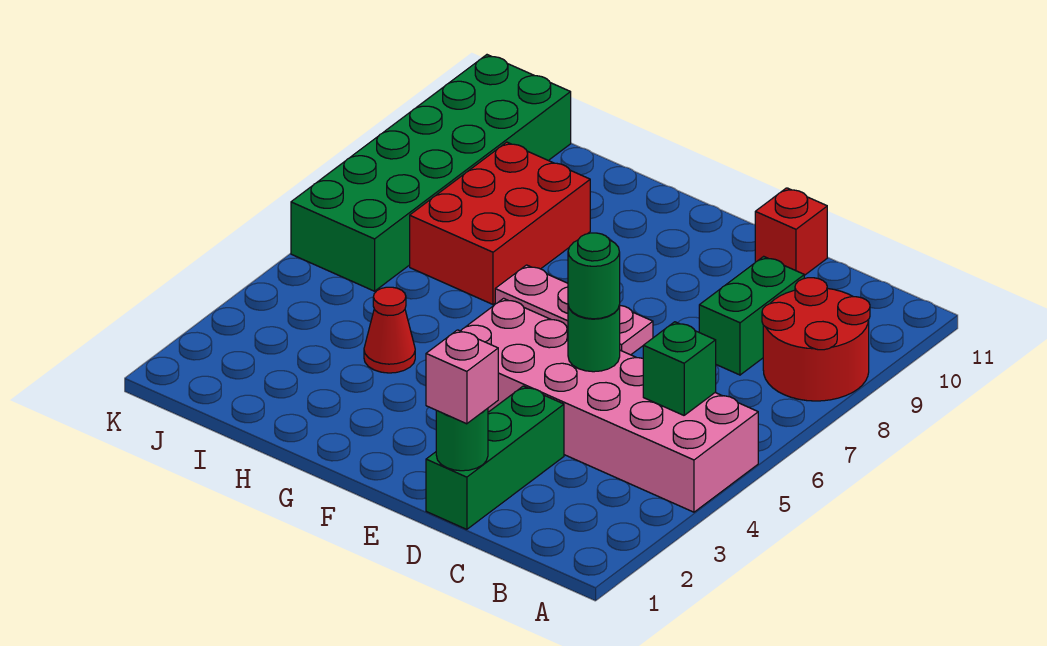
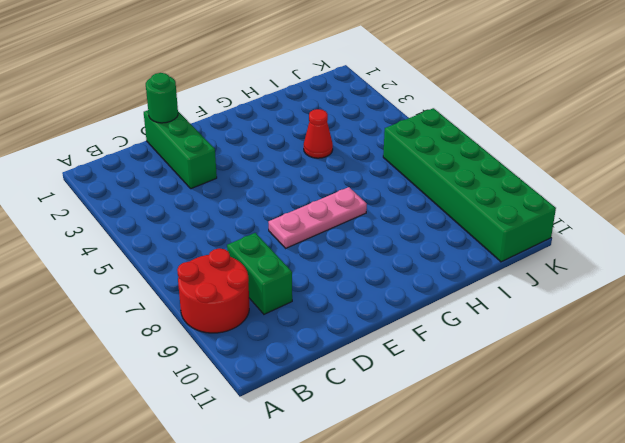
none -> pink 2x6 brick [461,298,758,512]
none -> red 1x1 brick [755,188,827,275]
none -> red 2x3 brick [410,142,590,304]

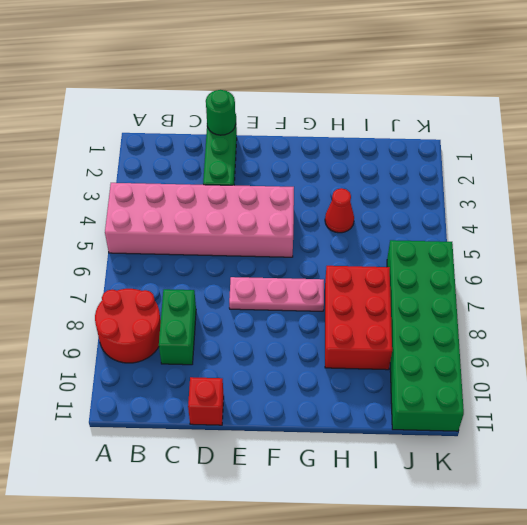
none -> green 1x1 brick [643,322,716,415]
none -> green 1x1 round brick [568,305,620,372]
none -> pink 1x1 brick [426,330,498,424]

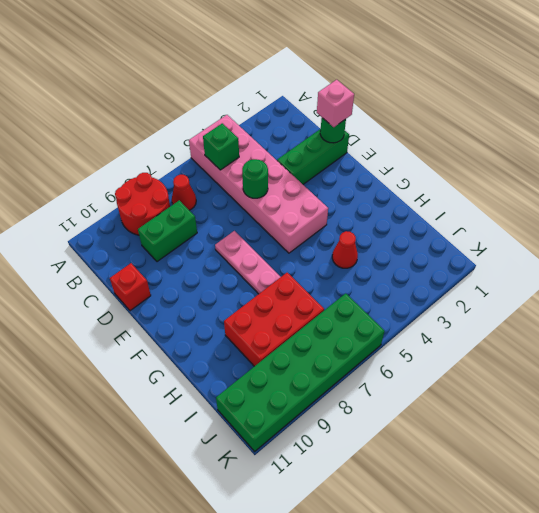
red 1x1 cone [172,175,196,210] -> none
none -> green 1x1 round brick [568,233,620,319]

